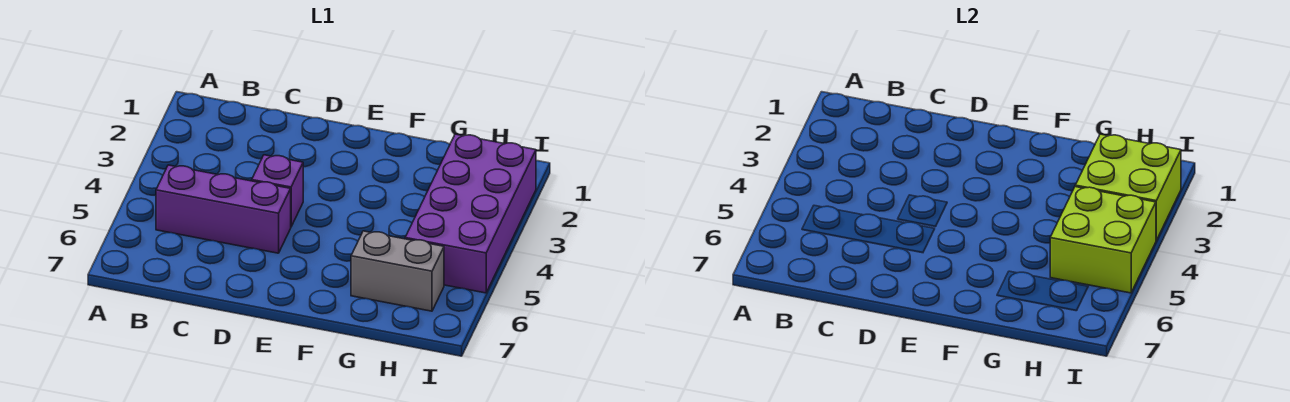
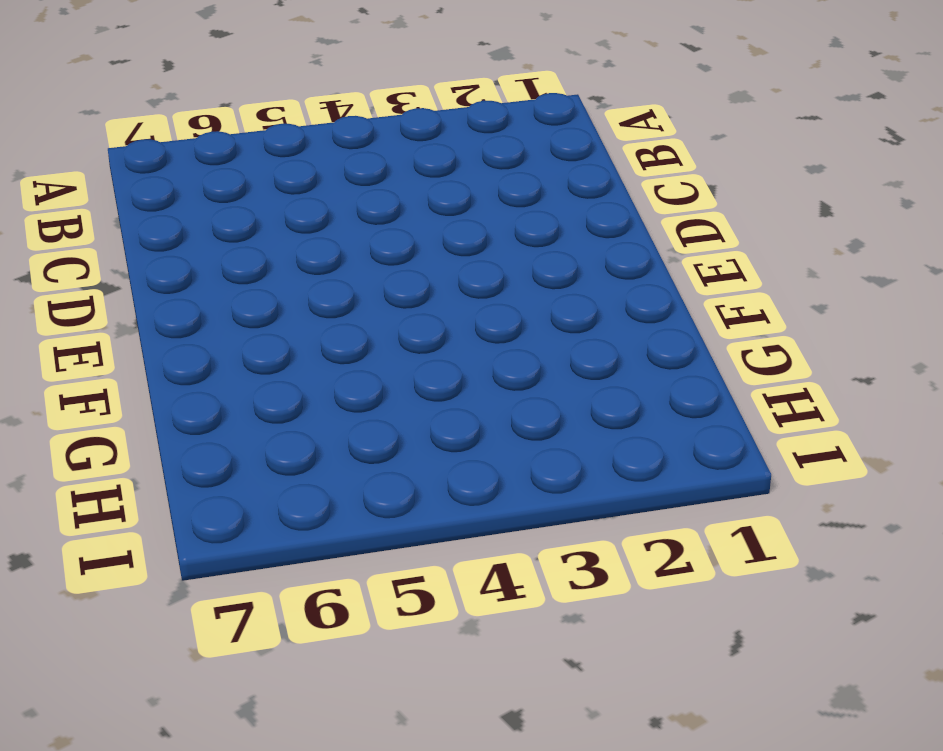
none -> purple 1x3 brick [156,165,291,253]
none -> purple 1x1 brick [252,155,303,226]

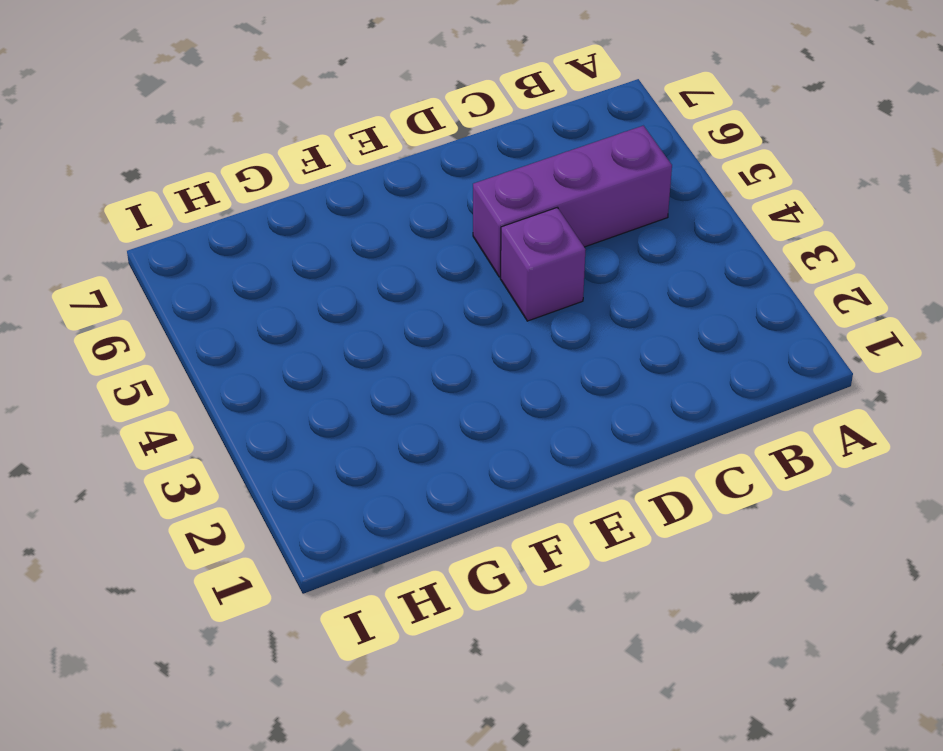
none -> grey 1x2 brick [351,231,444,311]
none -> purple 2x4 brick [405,134,536,293]

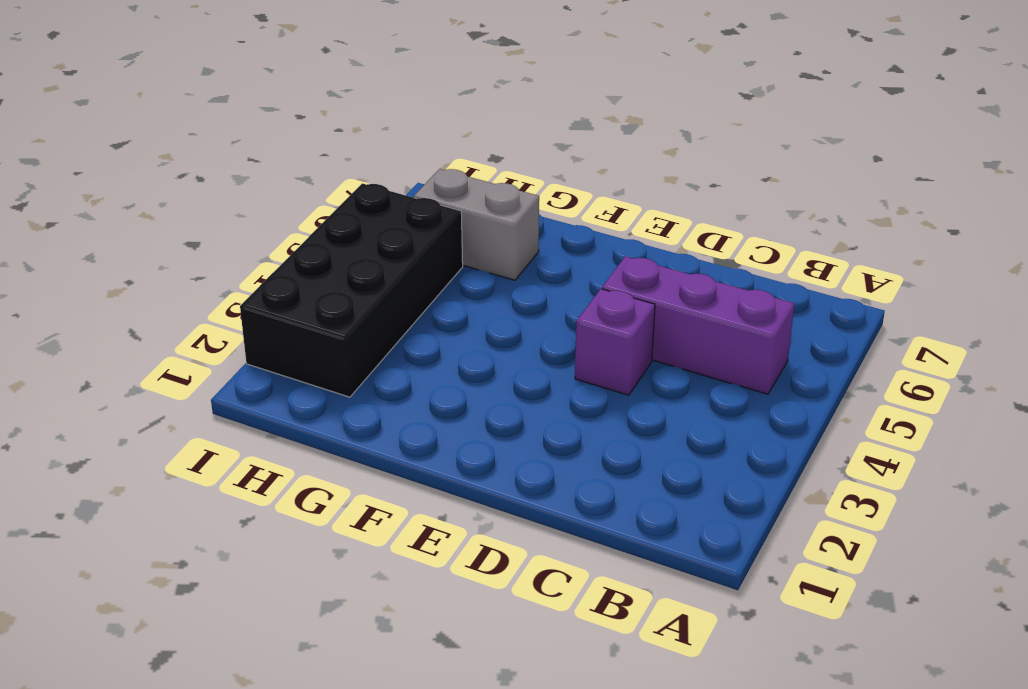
black 2x4 brick [240,183,463,397] -> purple 2x4 brick [405,134,536,293]
none -> lime 2x2 brick [1075,134,1181,240]
none -> lime 2x2 brick [1050,187,1156,293]

